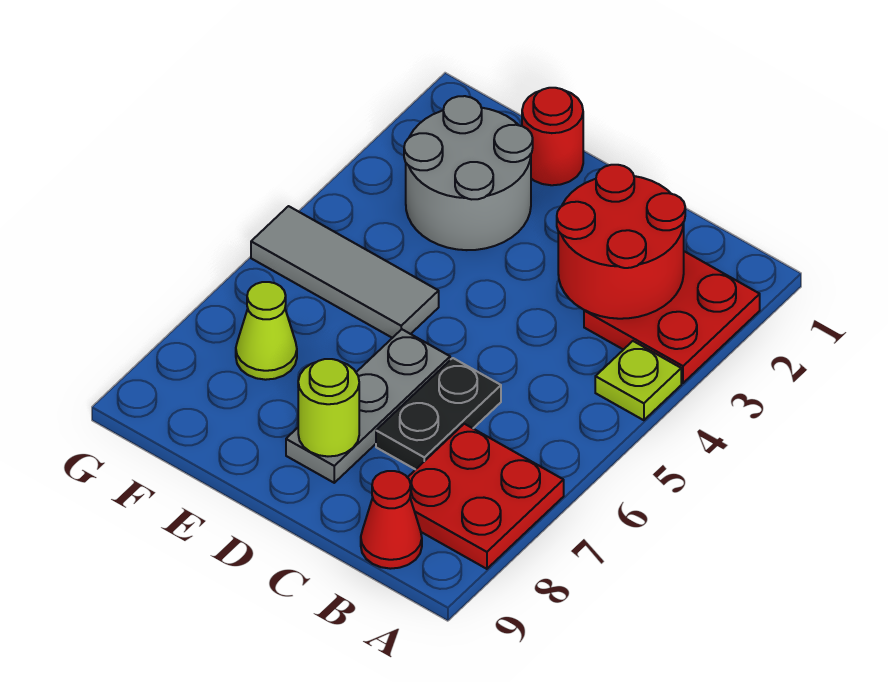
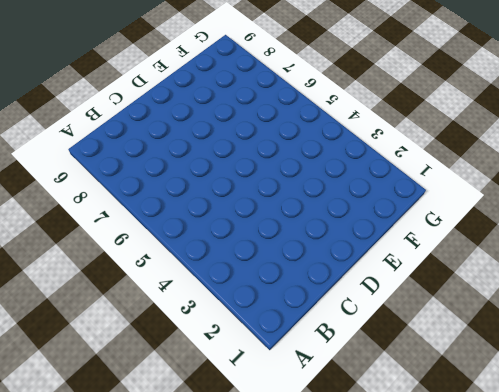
none -> red 2x2 plate [584,251,760,383]
none -> lime 1x1 plate [595,341,681,420]
none -> red 2x2 plate [407,424,564,569]

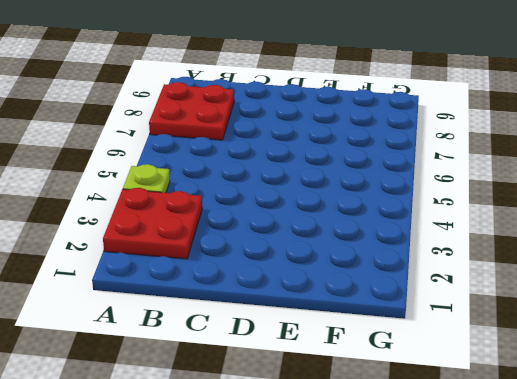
none -> red 1x1 cone [361,471,422,569]
none -> black 1x2 plate [376,358,501,470]
none -> grey 1x3 plate [286,329,450,483]

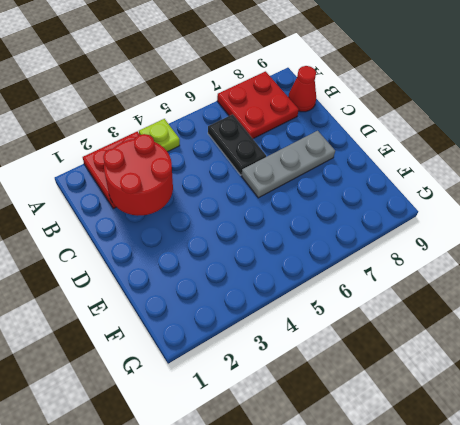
black 1x2 plate [208,114,266,175] -> black 1x2 plate turned to [376,358,501,470]
none -> red 1x1 round brick [522,88,583,185]
none -> grey 2x2 round brick [404,96,533,250]
none -> grey 1x3 tile [251,206,439,338]

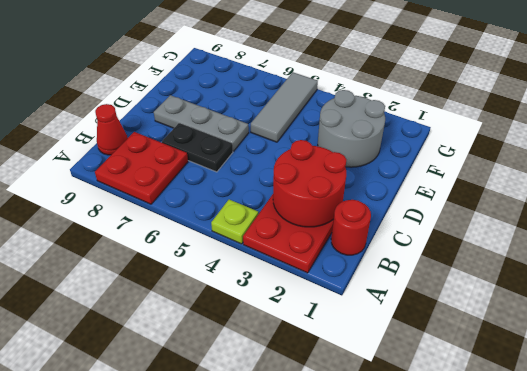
red 1x1 round brick [331,200,371,255] -> red 1x1 round brick moved to [522,88,583,185]
none -> lime 1x1 cone [236,282,297,380]
none -> lime 1x1 round brick [298,359,359,456]

